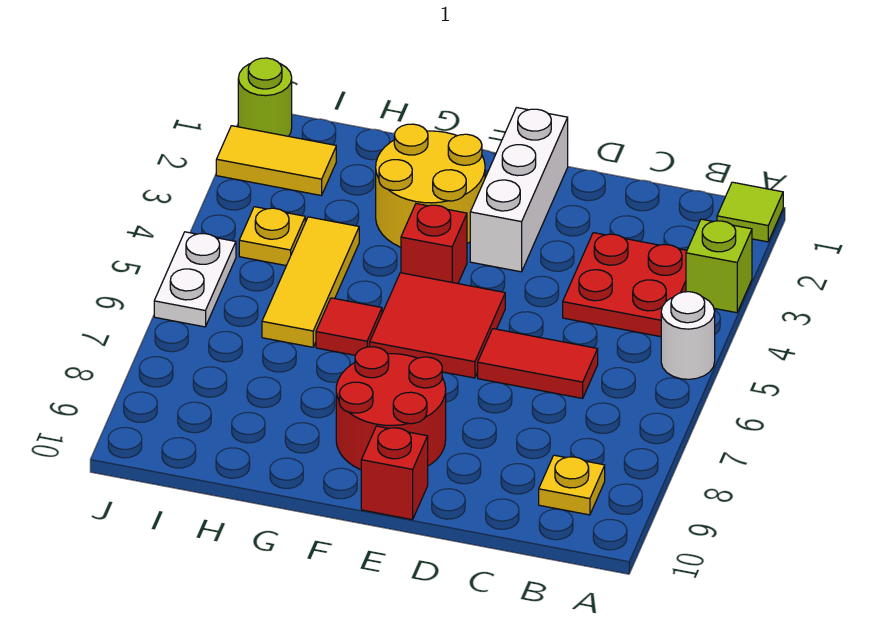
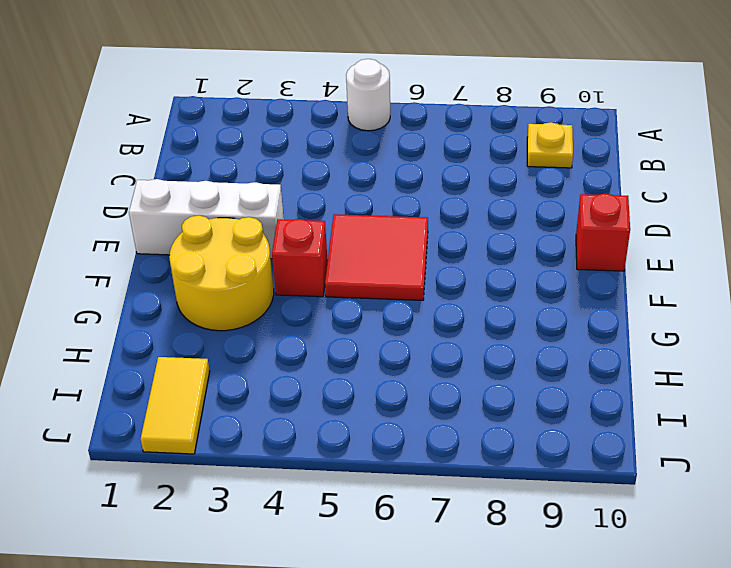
none -> lime 1x1 tile [717,182,783,242]
none -> lime 1x1 brick [686,219,752,313]
none -> red 2x2 plate [563,233,687,337]

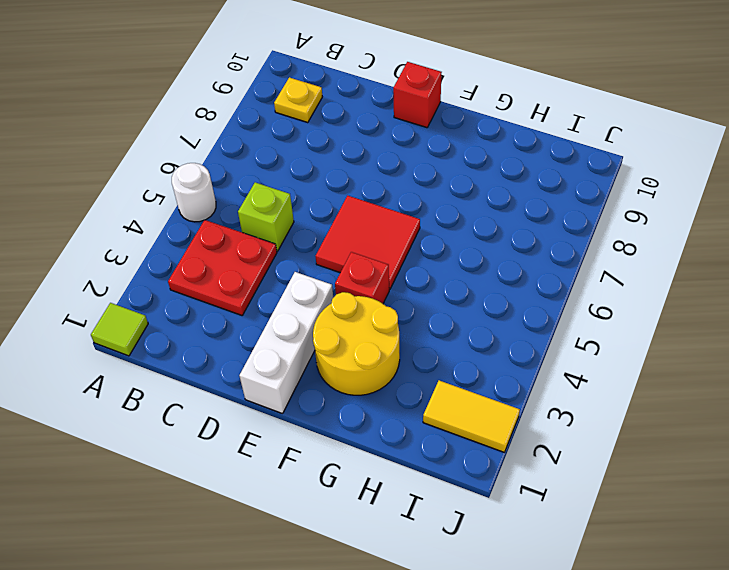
lime 1x1 brick [238,182,294,251] -> lime 1x1 brick moved to [686,219,752,313]
none -> red 1x2 tile [478,329,598,398]
none -> red 2x2 round brick [336,347,446,470]
none -> red 1x1 tile [316,298,382,355]

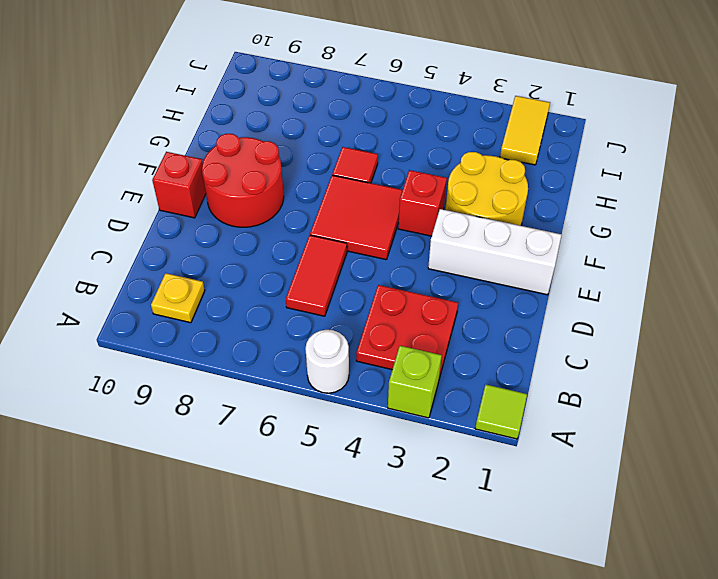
none -> yellow 1x3 tile [262,217,359,347]
none -> yellow 1x1 plate [239,207,305,266]
none -> lime 1x1 round brick [238,58,292,136]

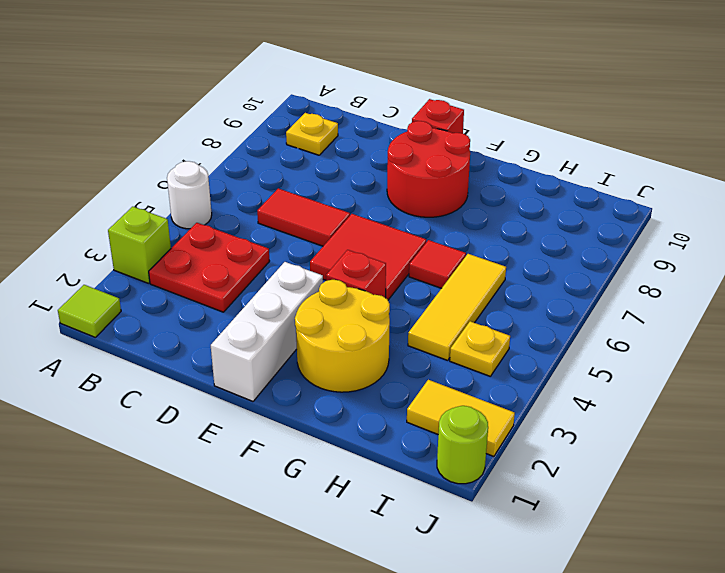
none -> white 1x2 plate [154,232,236,327]

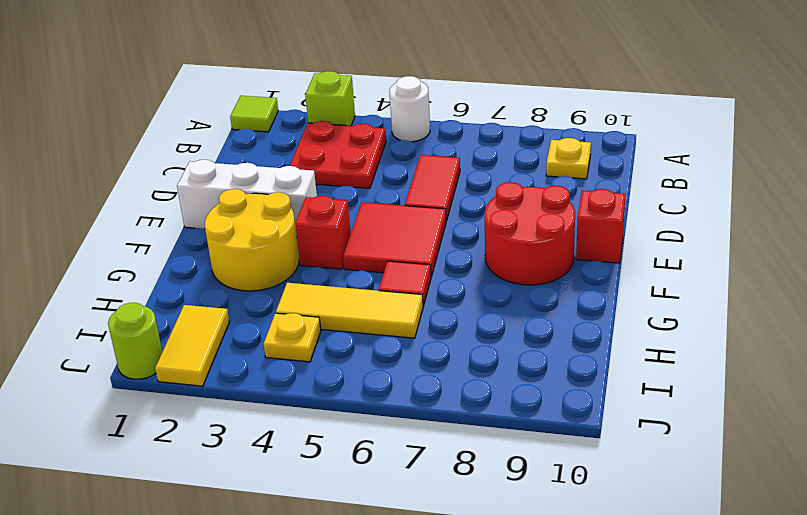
none -> white 1x2 plate [154,232,236,327]

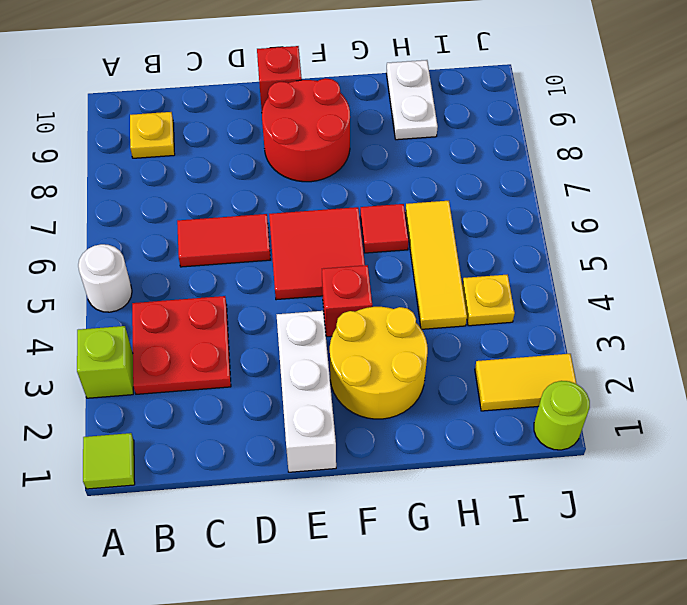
white 1x2 plate [386,60,438,140] -> white 1x2 plate moved to [154,232,236,327]

